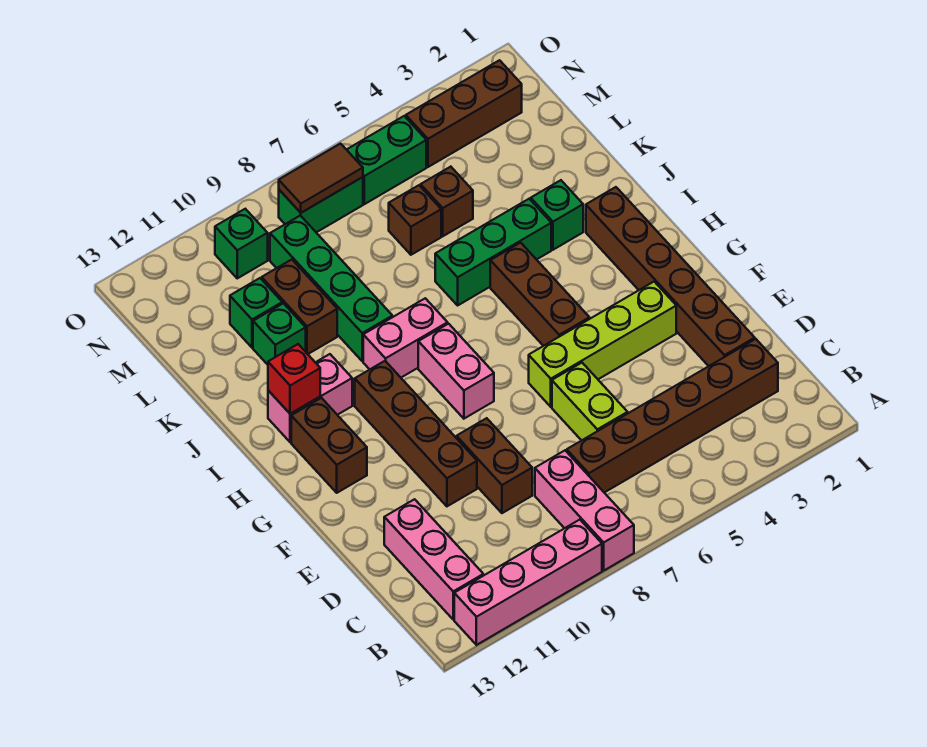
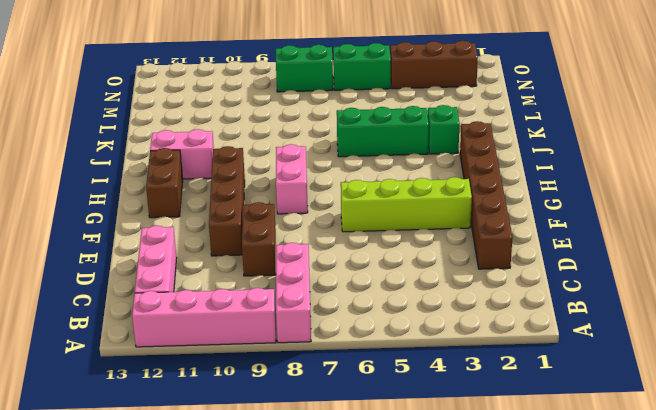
none -> brown 1x6 brick [567,339,778,493]
none -> lime 1x2 brick [552,363,628,441]
none -> brown 1x3 brick [490,243,590,346]

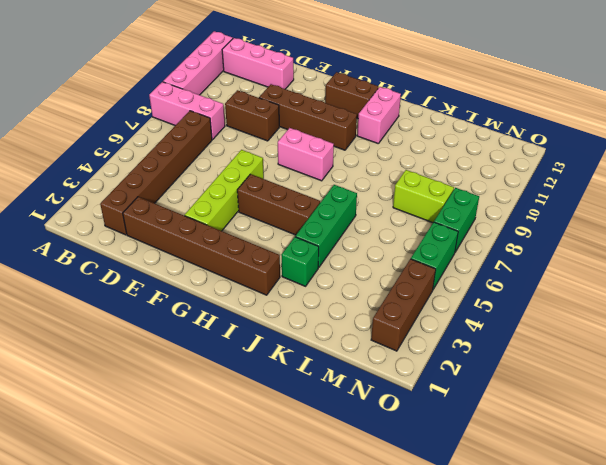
lime 1x2 brick [393,170,454,223] -> lime 1x2 brick moved to [552,363,628,441]
none -> pink 1x2 brick [363,298,448,377]
none -> green 1x4 brick [270,215,392,361]
none -> brown 1x2 brick [262,260,337,354]

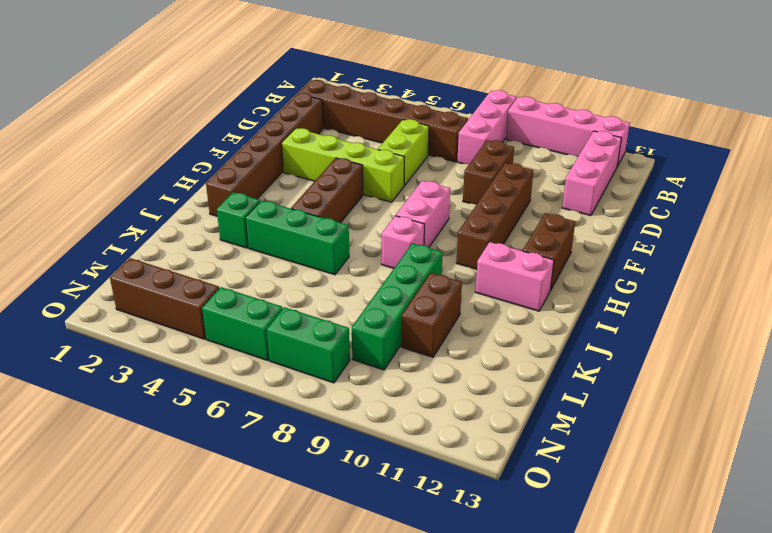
pink 1x1 brick [382,216,424,268] -> pink 1x2 brick [363,298,448,377]
none -> green 1x1 brick [253,303,306,365]
none -> brown 1x1 brick [421,167,473,236]
none -> brown 1x1 brick [389,185,441,255]

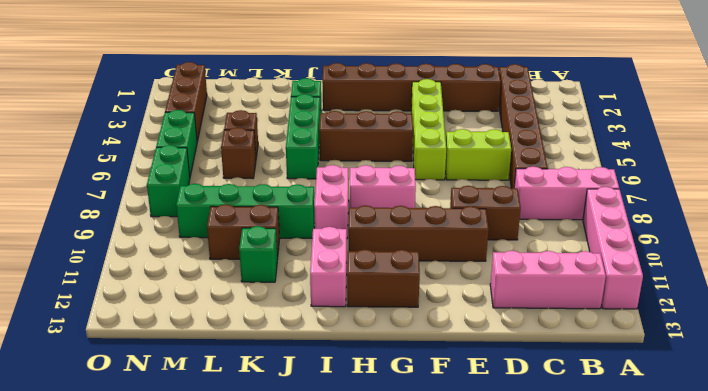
none -> green 1x1 brick [230,278,282,348]
none -> green 1x1 brick [215,209,268,278]
none -> red 1x1 brick [268,344,320,414]

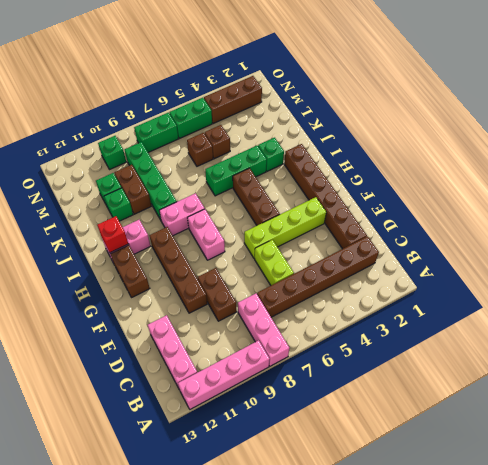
none -> brown 1x2 tile [279,144,363,213]

